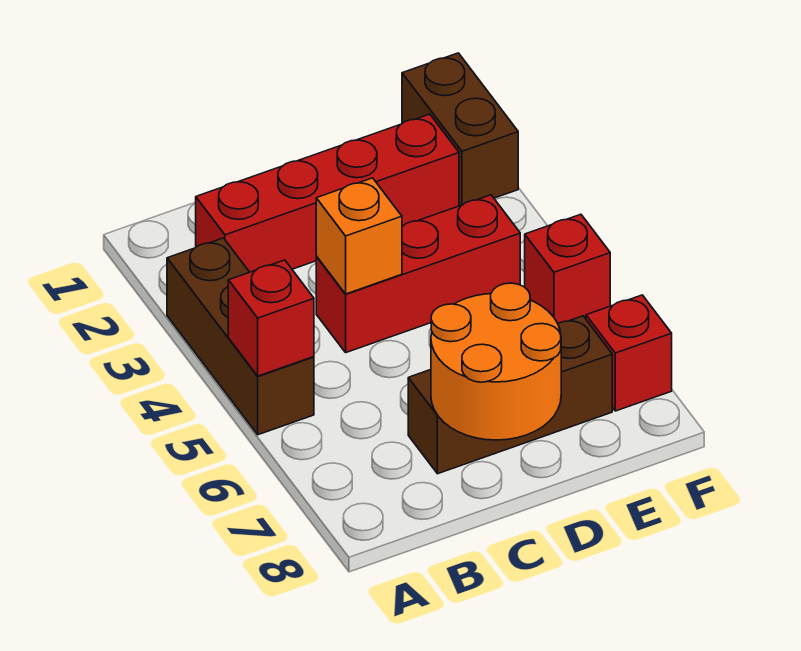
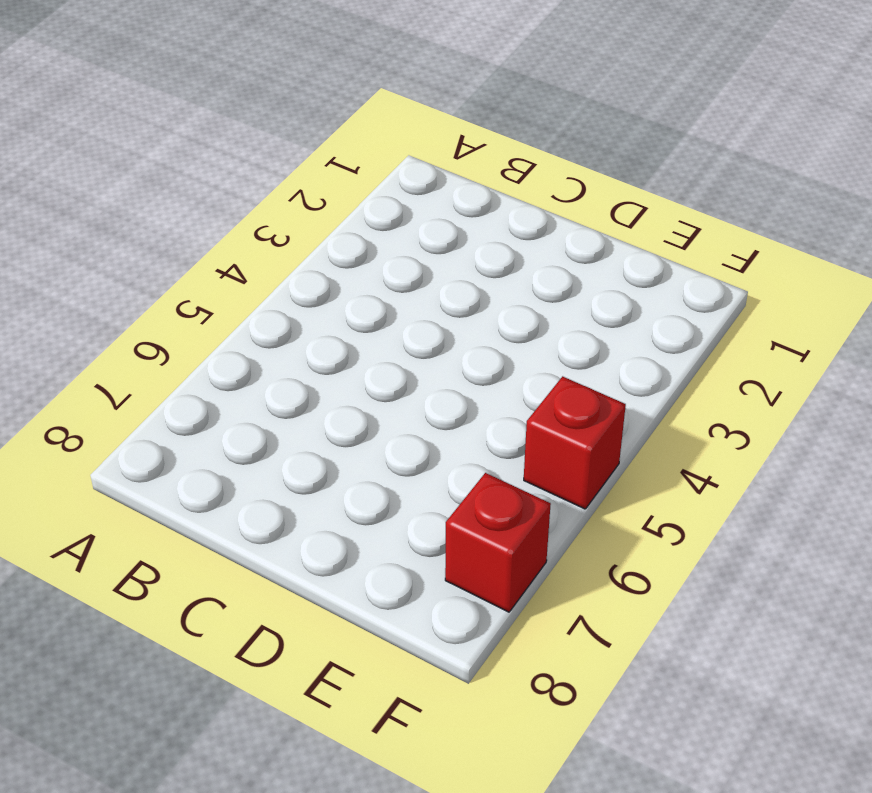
none -> brown 1x3 brick [167,238,314,435]
none -> red 1x4 brick [196,114,459,272]

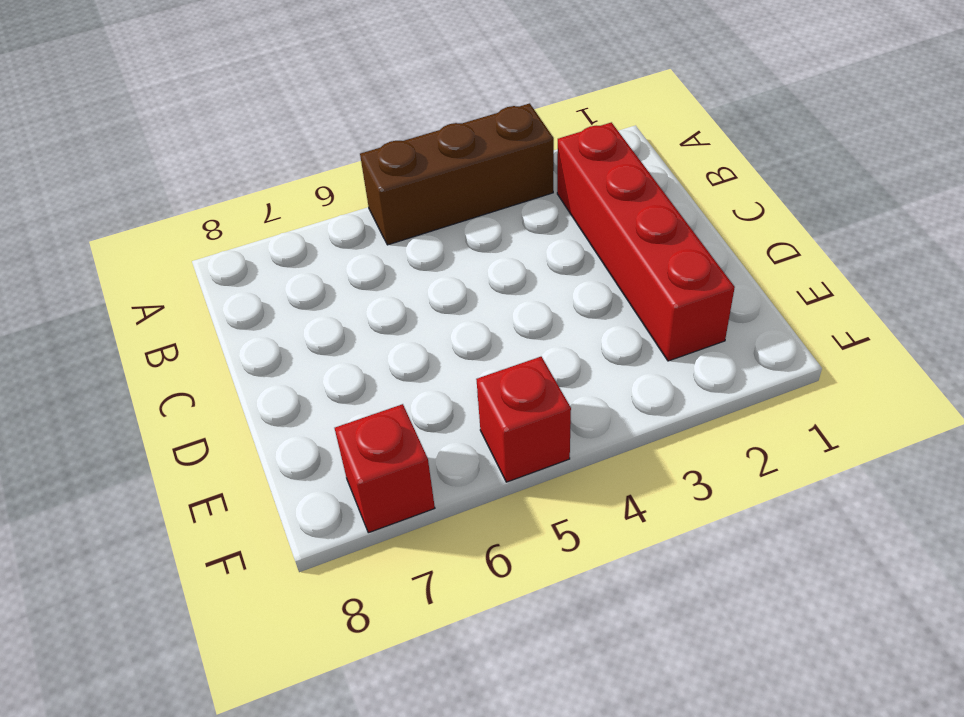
none -> red 1x3 brick [316,195,520,352]
none -> brown 1x3 brick [408,316,612,474]

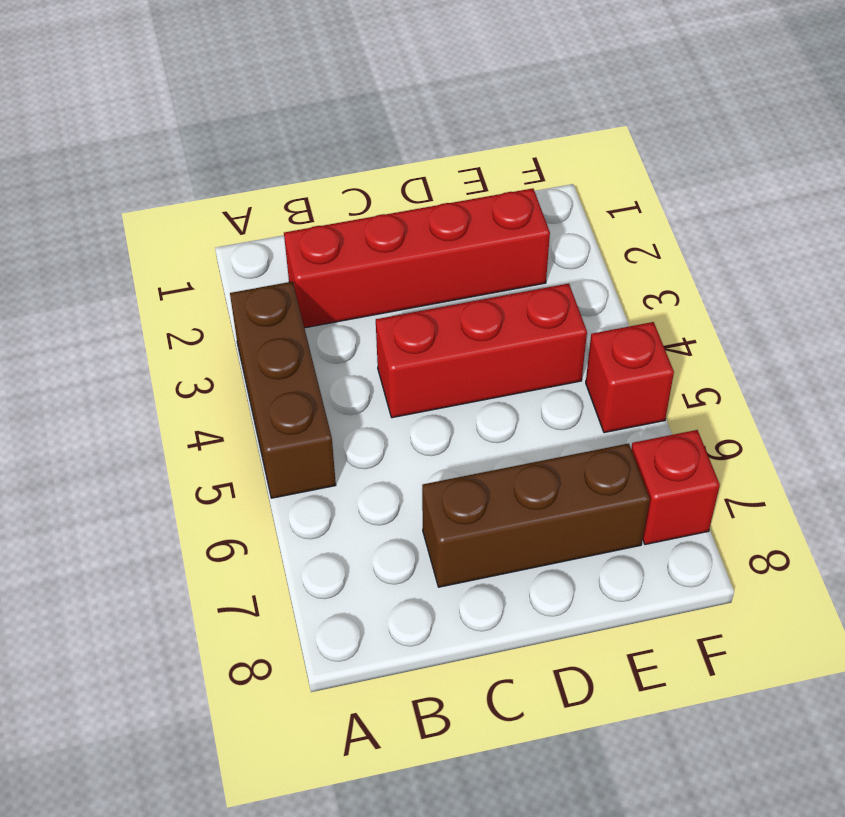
none -> brown 1x2 brick [402,53,518,206]
none -> red 1x1 brick [228,260,314,376]

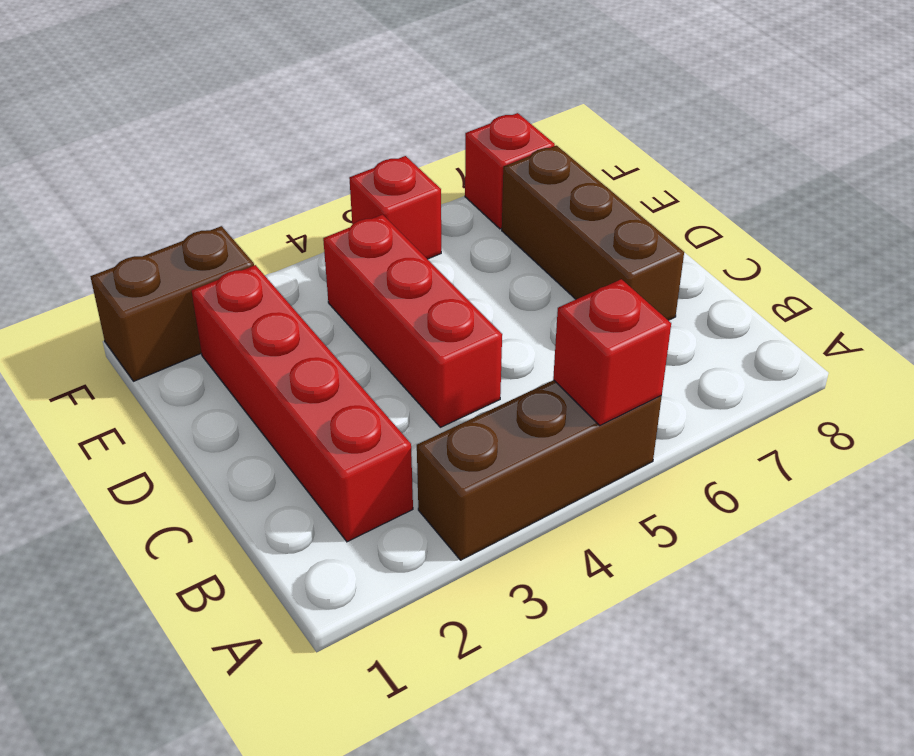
none -> orange 1x1 brick [316,178,402,294]
none -> orange 2x2 round brick [431,283,561,440]

